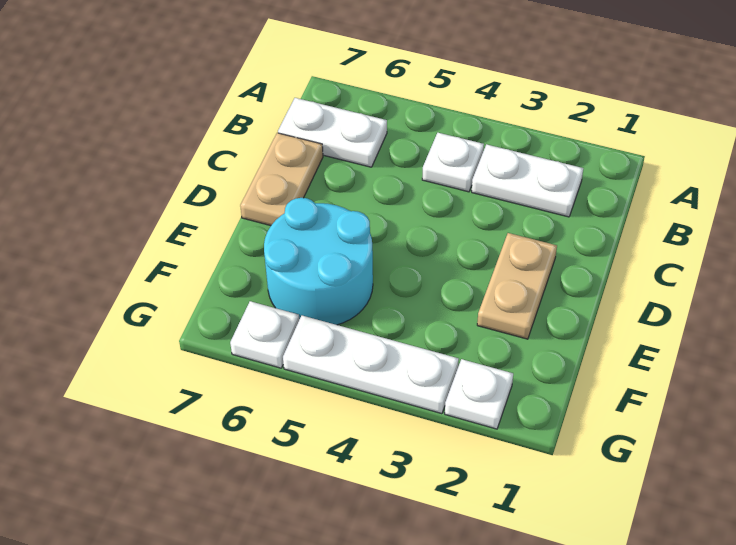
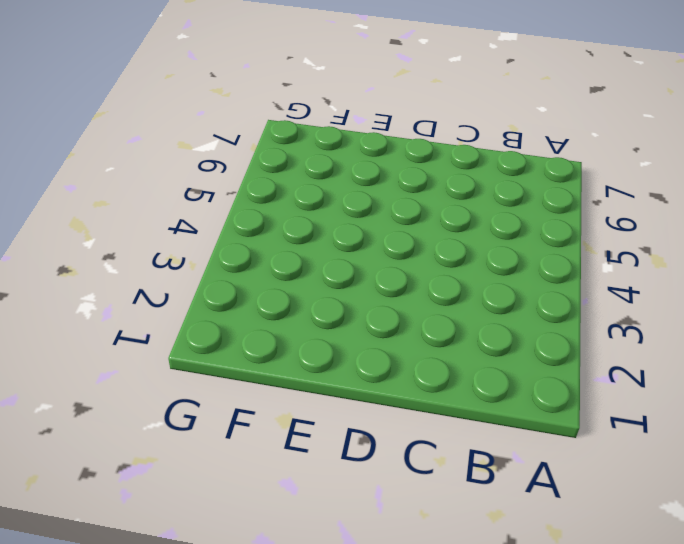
none -> white 1x2 plate [472,144,583,217]
none -> white 1x1 plate [422,133,484,192]

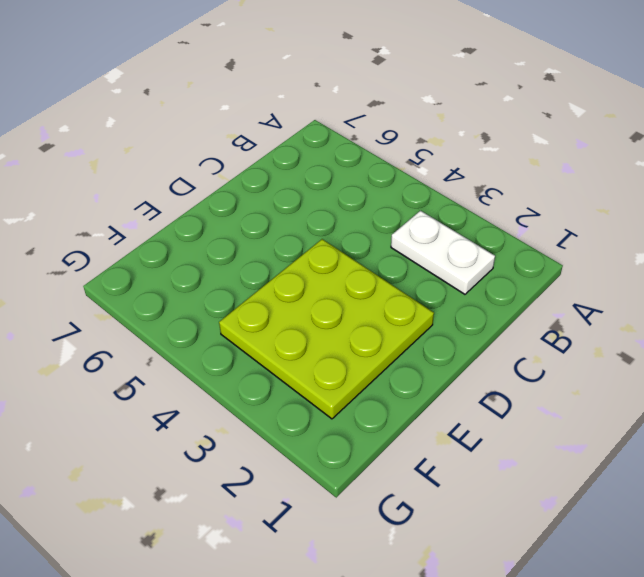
lime 3x3 plate [219,239,434,419] -> tan 1x2 plate [477,233,557,339]
none -> white 1x1 plate [422,133,484,192]
none -> white 1x2 plate [278,98,387,167]

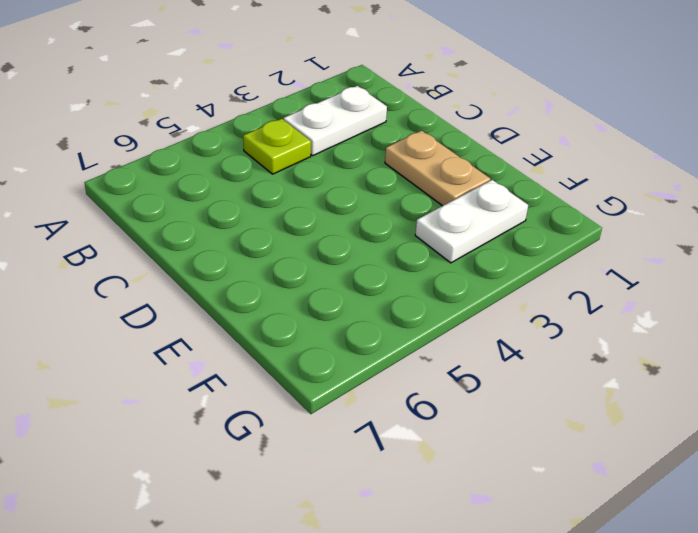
lime 1x1 plate [243,119,311,174] -> white 1x1 plate [422,133,484,192]
white 1x2 plate [415,180,528,263] -> white 1x2 plate moved to [278,98,387,167]
none -> tan 1x2 plate [240,133,323,226]
none -> cyan 2x2 round brick [264,198,373,325]

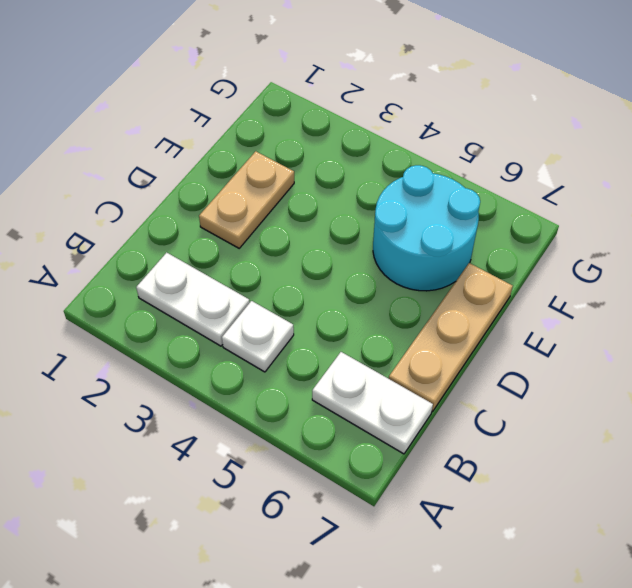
tan 1x3 plate [389,263,513,412] -> tan 1x2 plate [240,133,323,226]
none -> white 1x1 plate [445,359,513,429]
none -> white 1x3 plate [283,316,459,414]

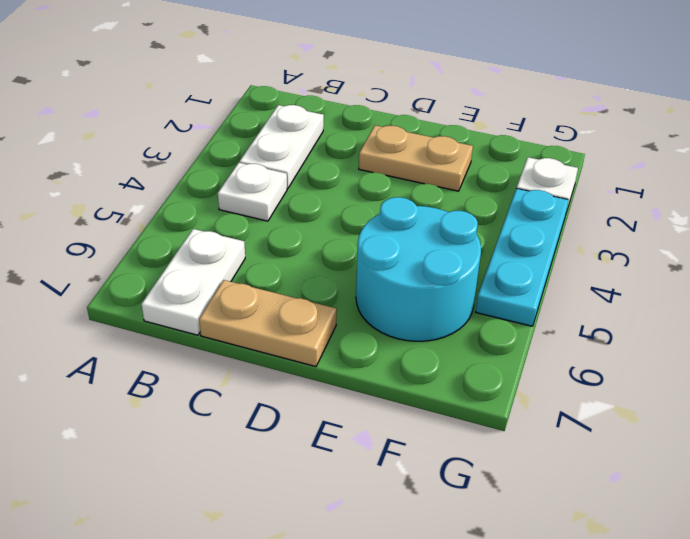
cyan 1x3 plate [476,188,569,326] -> white 1x3 plate [283,316,459,414]
none -> white 1x1 plate [230,301,299,368]

